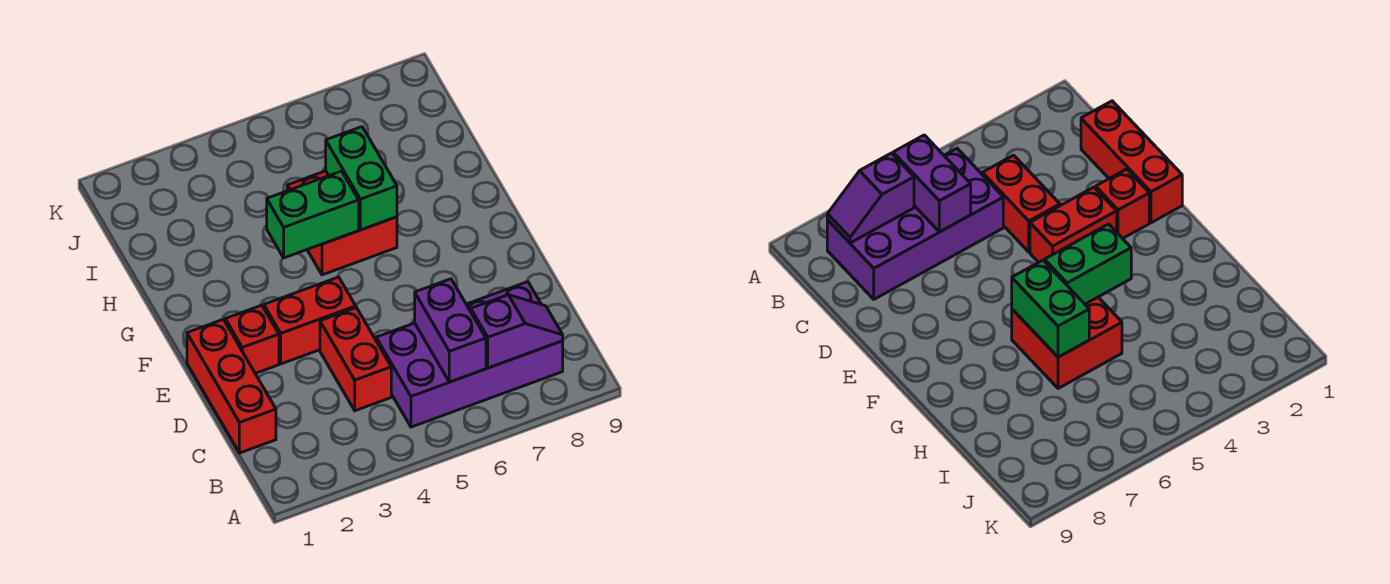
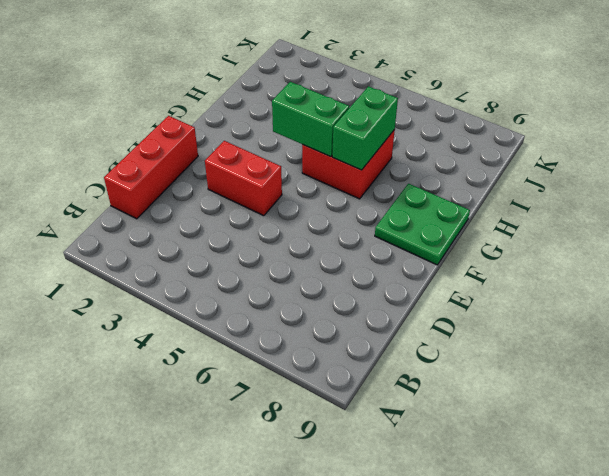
green 2x2 plate [375,184,470,265] -> none
none -> purple 2x4 brick [376,282,563,427]
none -> red 1x2 brick [320,308,391,411]

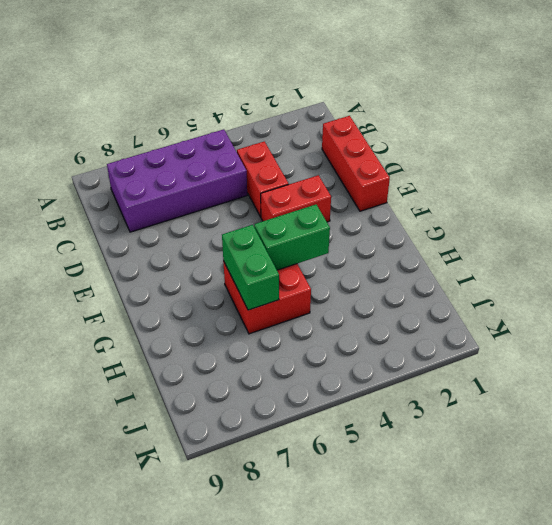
none -> red 1x1 brick [225,305,279,373]
none -> purple 1x2 brick [415,279,486,382]

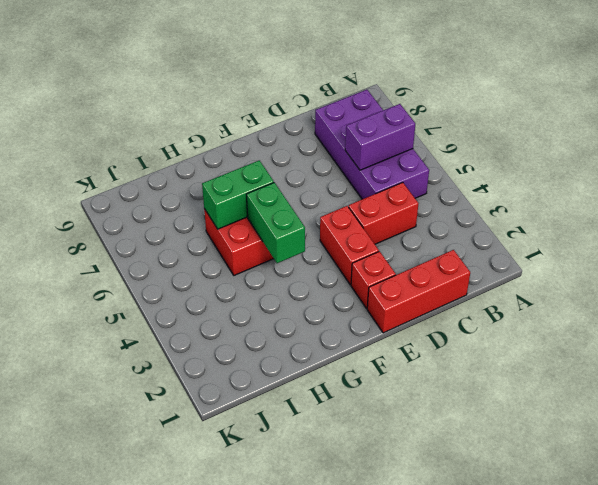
none -> purple 1x2 slope [471,295,563,368]

